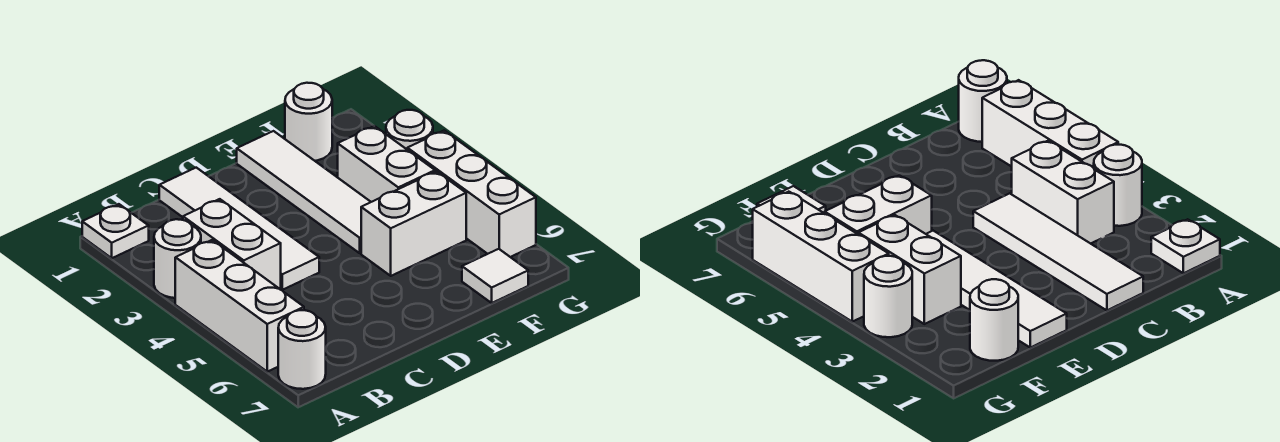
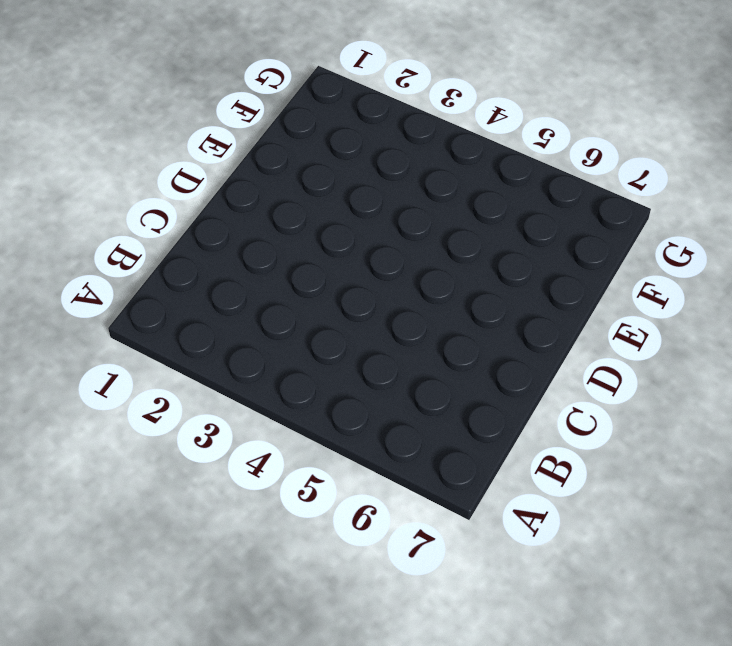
none -> white 1x1 plate [82,204,149,258]
none -> white 1x1 round brick [154,219,201,298]
none -> white 1x3 brick [175,240,304,372]

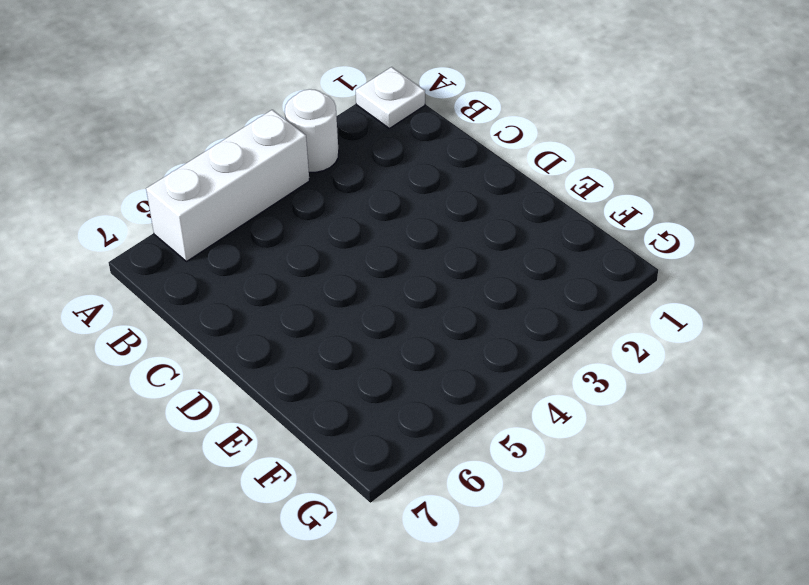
none -> white 1x1 round brick [278,310,326,389]
none -> white 1x2 brick [183,199,281,290]
none -> white 1x4 tile [159,168,319,290]

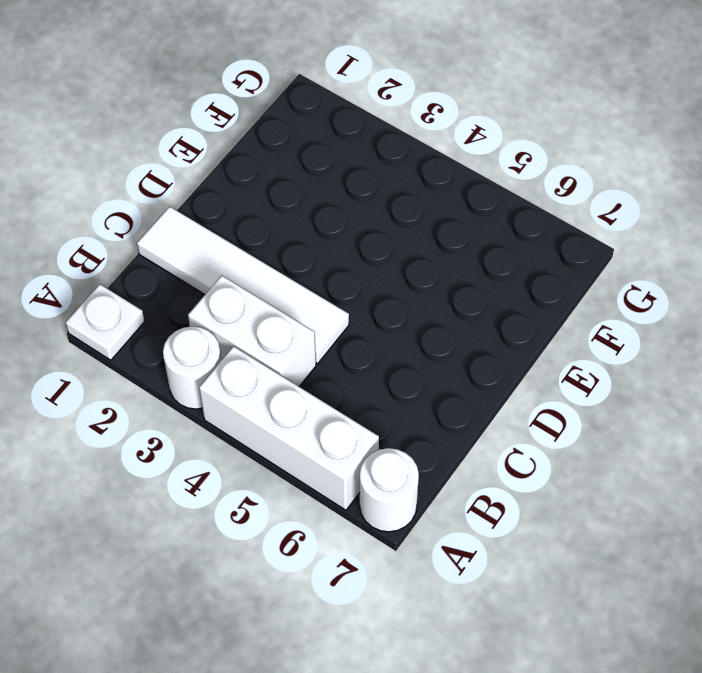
none -> white 1x4 tile [237,131,370,253]
none -> white 1x2 brick [361,171,466,276]
none -> white 1x1 round brick [285,83,332,161]

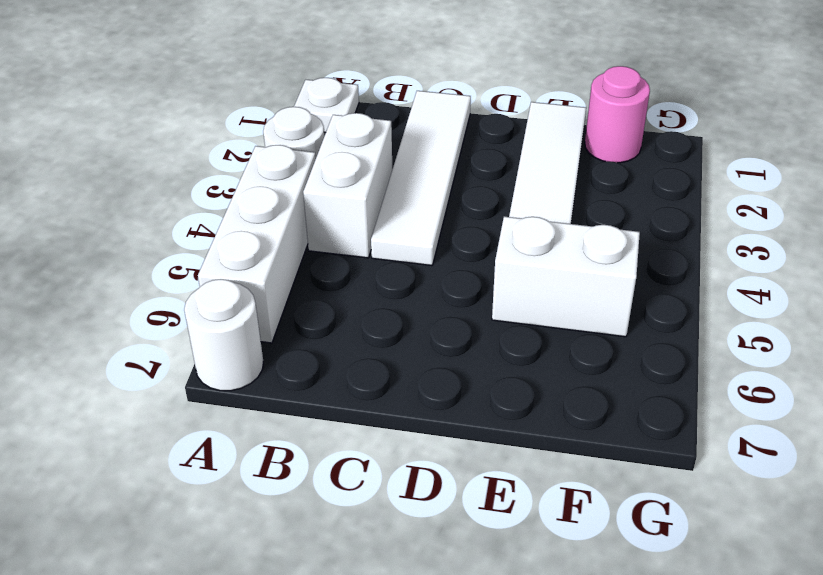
pink 1x1 round brick [585,66,650,163] -> white 1x1 round brick [285,83,332,161]
none -> white 1x2 brick [338,126,435,202]
none -> white 1x1 tile [462,249,528,303]
none -> white 1x1 round brick [386,110,433,149]

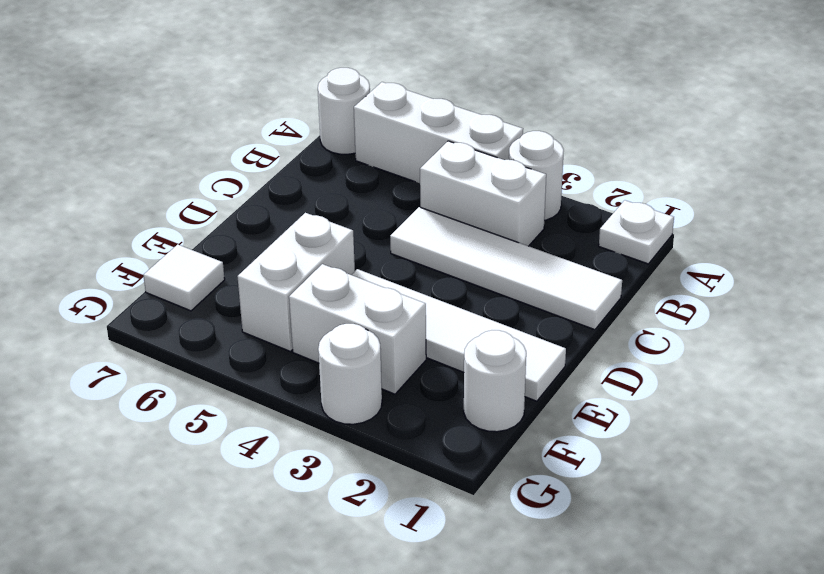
none -> white 1x3 brick [407,131,536,257]

